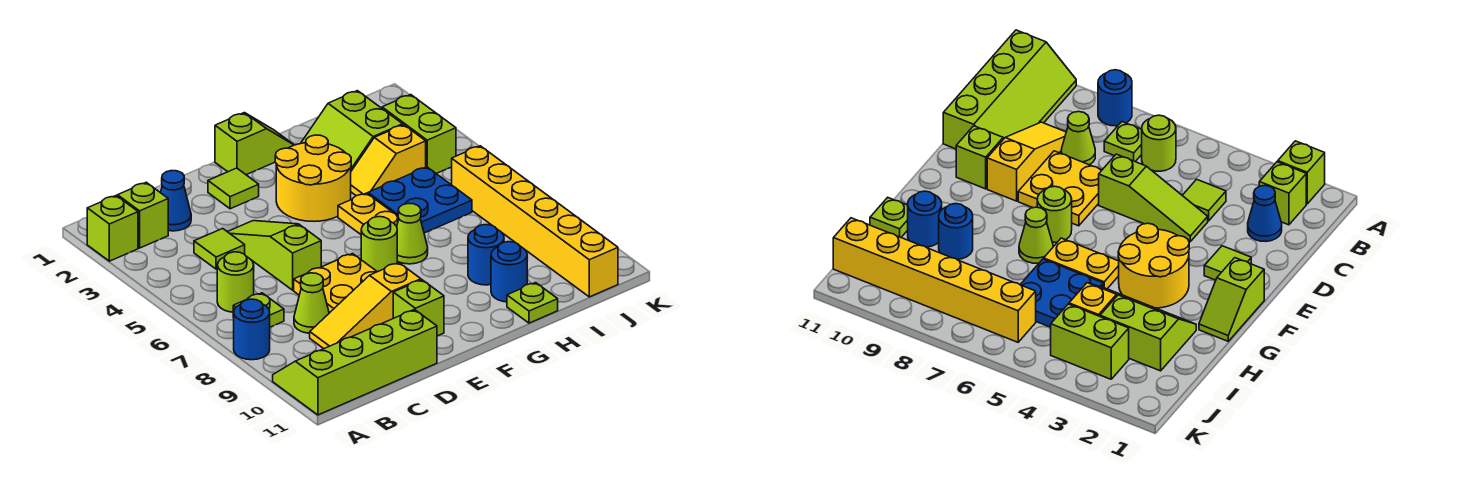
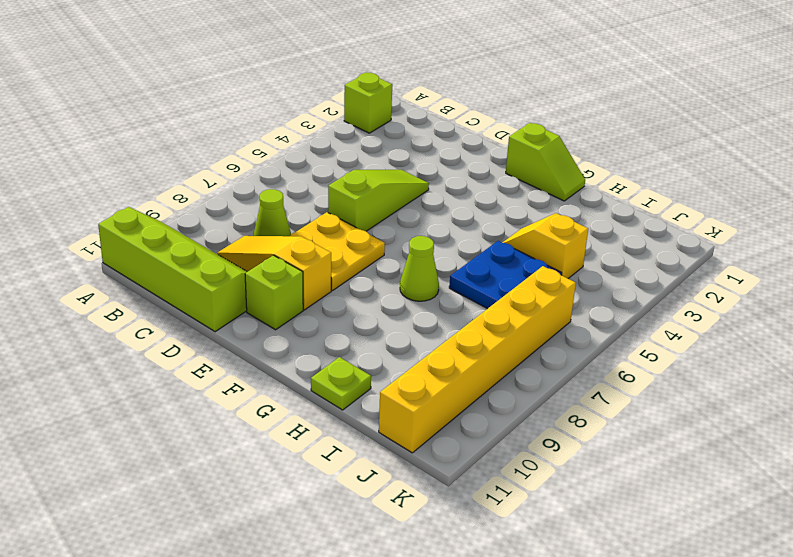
none -> blue 1x1 round brick [234,299,270,360]
none -> lime 1x1 brick [118,182,168,248]
none -> lime 1x1 round brick [217,252,254,312]

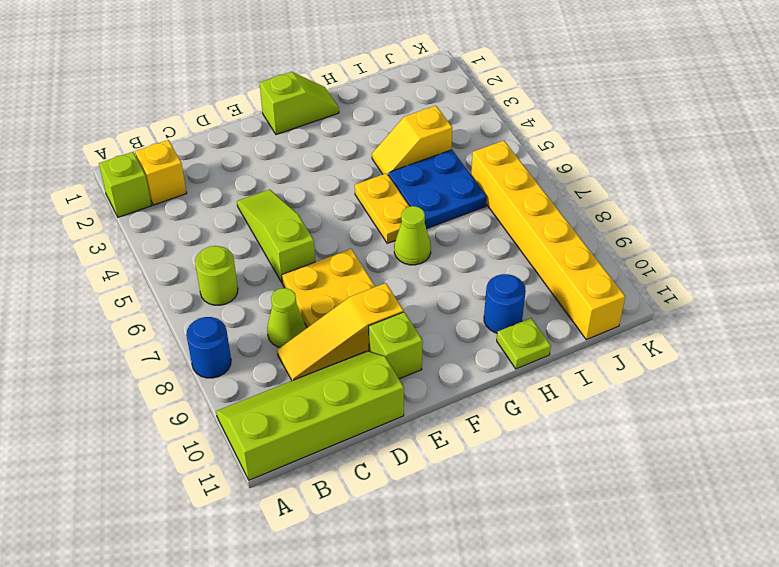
yellow 1x1 brick [135,140,187,205] -> lime 1x1 brick [118,182,168,248]
none -> lime 1x1 plate [233,293,284,327]
none -> blue 1x1 cone [161,171,191,231]
none -> lime 1x1 tile [194,229,245,269]

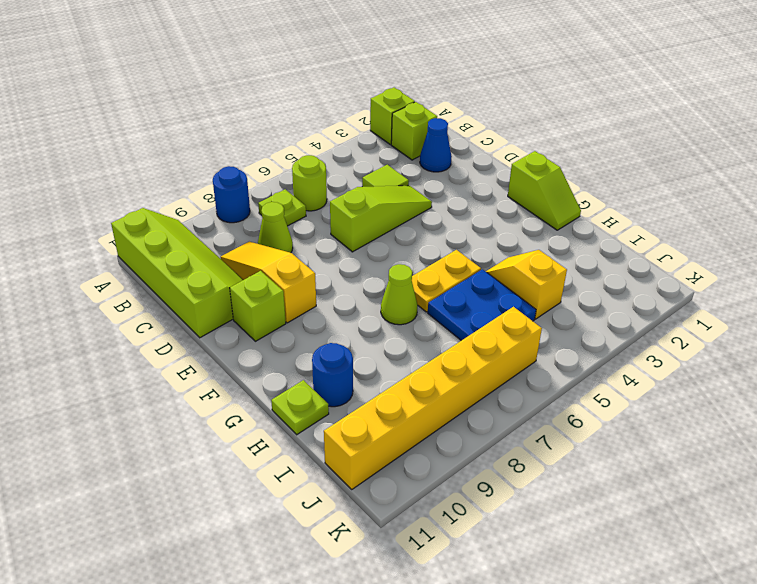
none -> yellow 2x2 plate [294,254,377,313]
none -> lime 1x1 tile [208,168,259,209]
none -> yellow 2x2 round brick [275,135,351,222]

